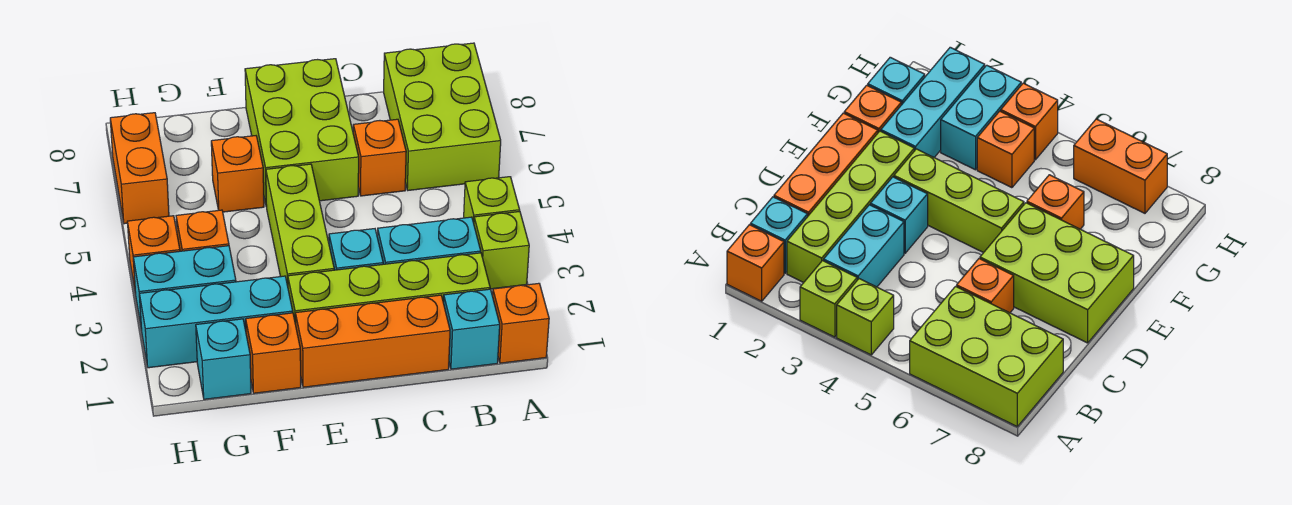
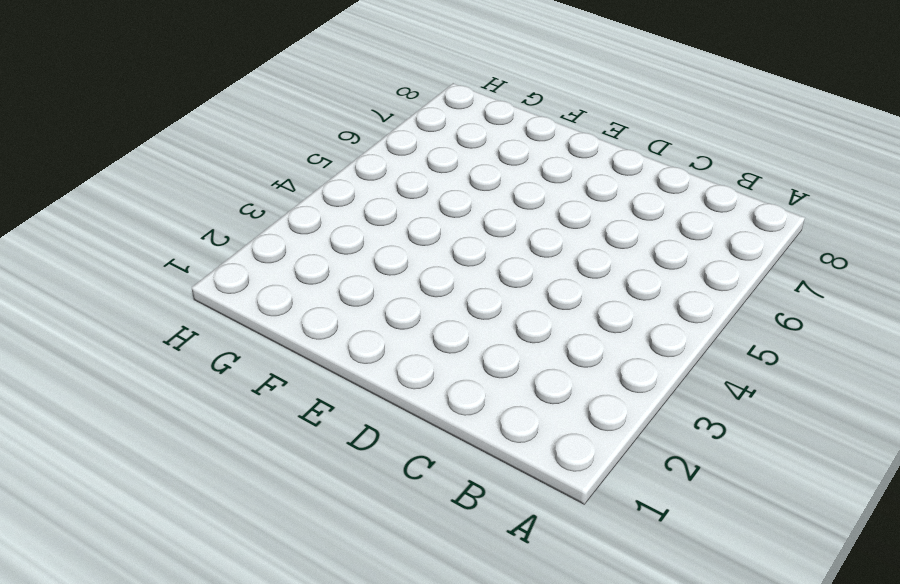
none -> orange 1x1 brick [493,283,549,363]
none -> lime 1x1 brick [474,212,529,289]
none -> lime 1x1 brick [464,177,520,223]

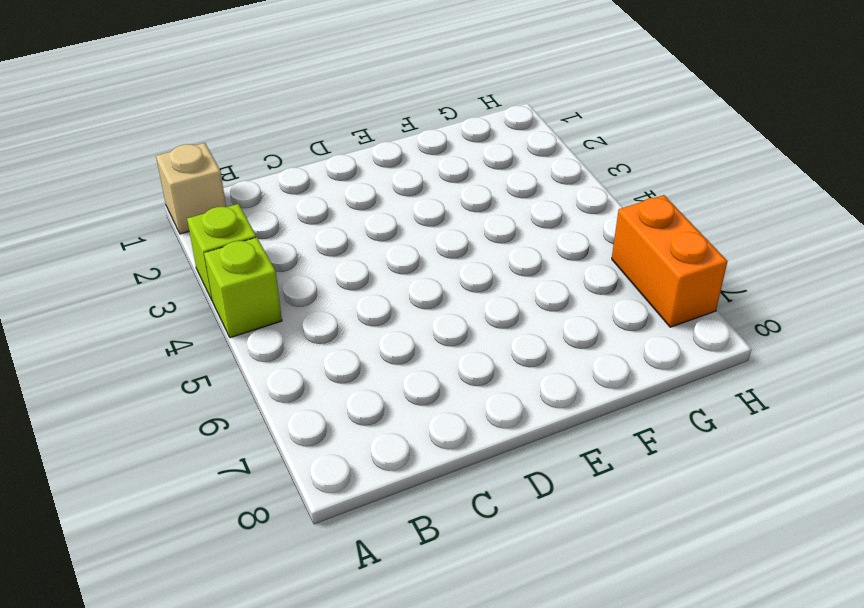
tan 1x1 brick [156,143,226,234] -> orange 1x1 brick [493,283,549,363]
none -> lime 2x3 brick [384,43,501,190]
none -> cyan 1x1 brick [444,289,500,369]
none -> lime 1x4 brick [288,253,490,324]

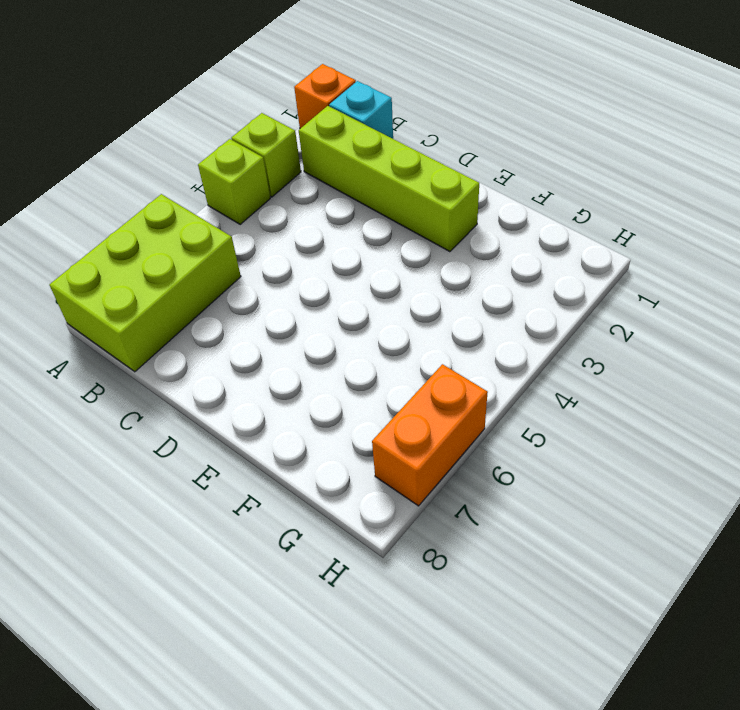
none -> cyan 1x2 brick [377,217,481,264]
none -> orange 1x3 brick [295,295,450,387]
none -> orange 1x1 brick [353,119,406,196]

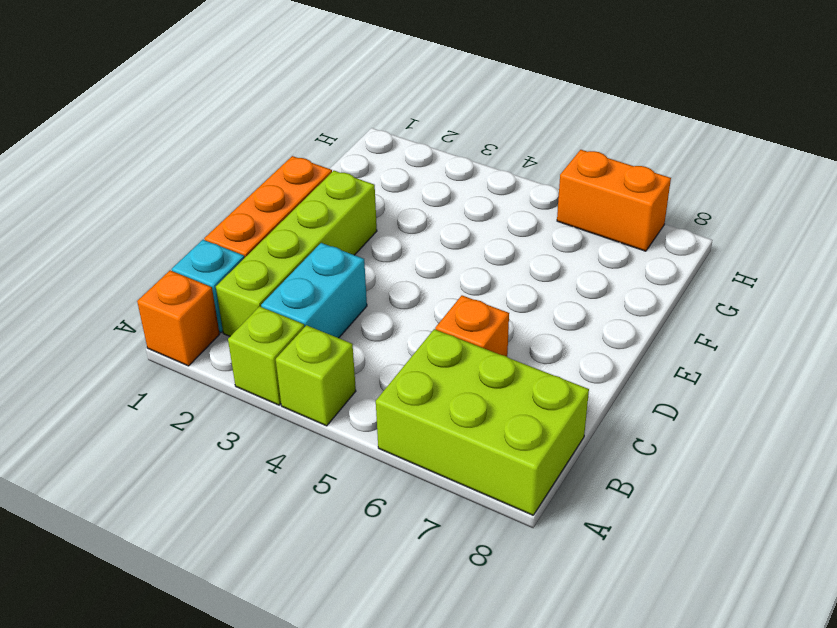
none -> cyan 1x1 brick [329,229,383,270]
none -> lime 2x3 brick [245,59,359,207]
none -> lime 1x3 brick [266,164,334,286]

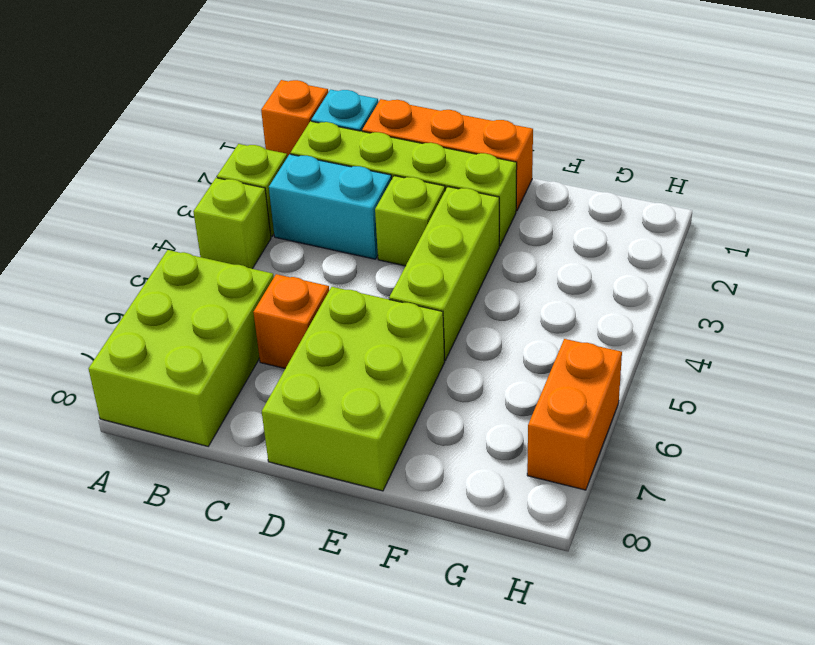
lime 1x1 brick [375,176,445,266] -> cyan 1x1 brick [329,229,383,270]
none -> orange 1x1 brick [246,313,301,393]
none -> cyan 1x3 brick [139,276,293,368]
none -> orange 1x1 brick [211,136,264,212]

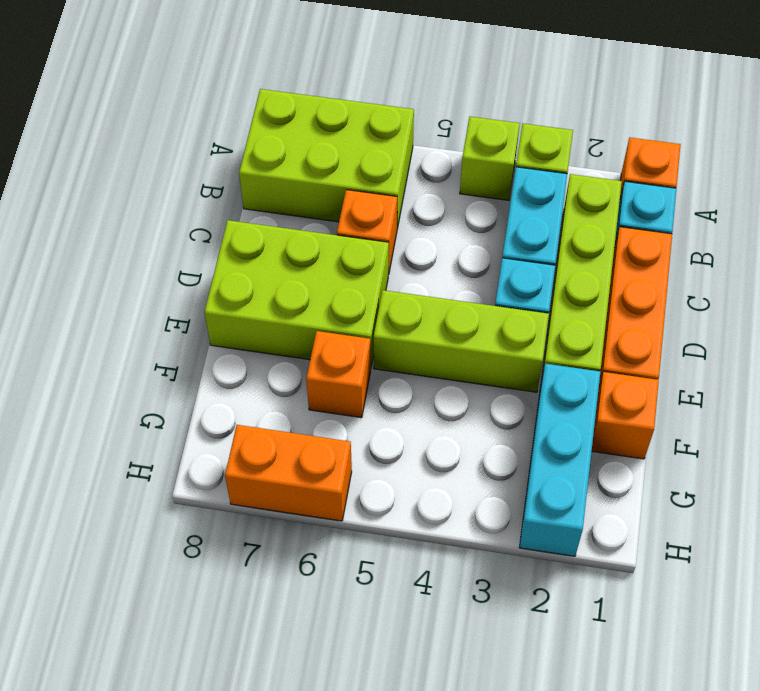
none -> cyan 1x1 brick [196,319,251,399]
none -> cyan 1x2 brick [133,246,236,330]
none -> orange 1x1 brick [176,210,229,251]

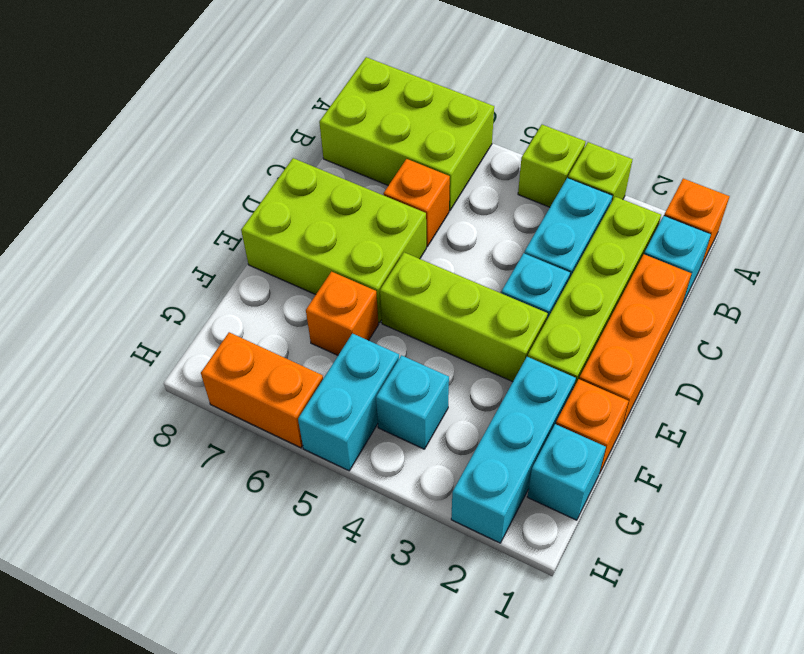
cyan 1x1 brick [376,355,449,449] -> orange 1x1 brick [176,210,229,251]
cyan 1x2 brick [298,334,399,471] -> cyan 1x2 brick moved to [133,246,236,330]
none -> orange 1x1 brick [127,216,180,294]

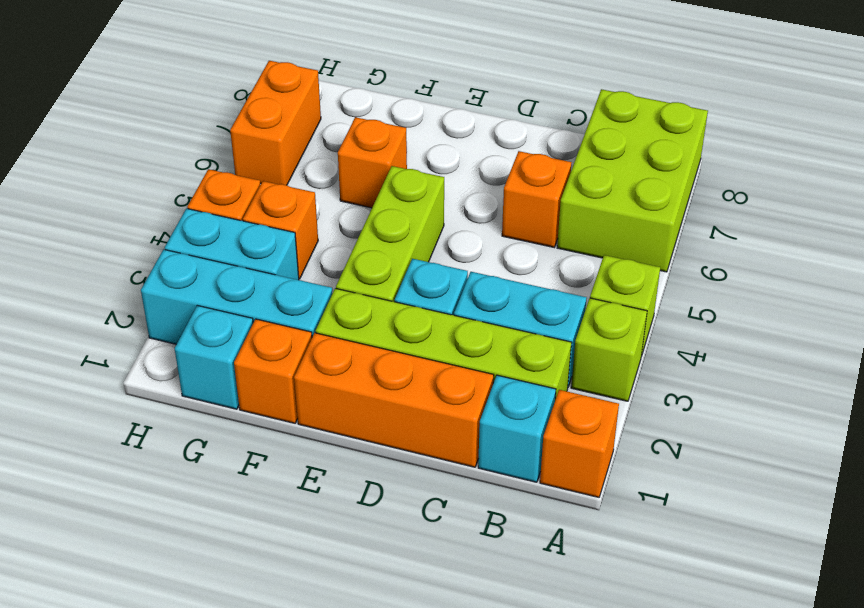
none -> lime 2x3 brick [245,59,359,207]

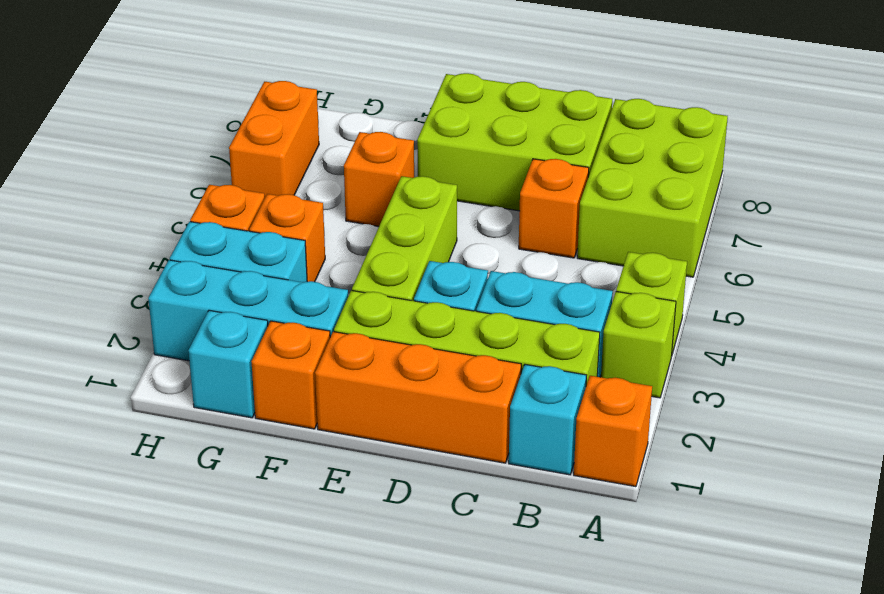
lime 2x3 brick [417,73,612,211] -> lime 2x3 brick turned to [245,59,359,207]

